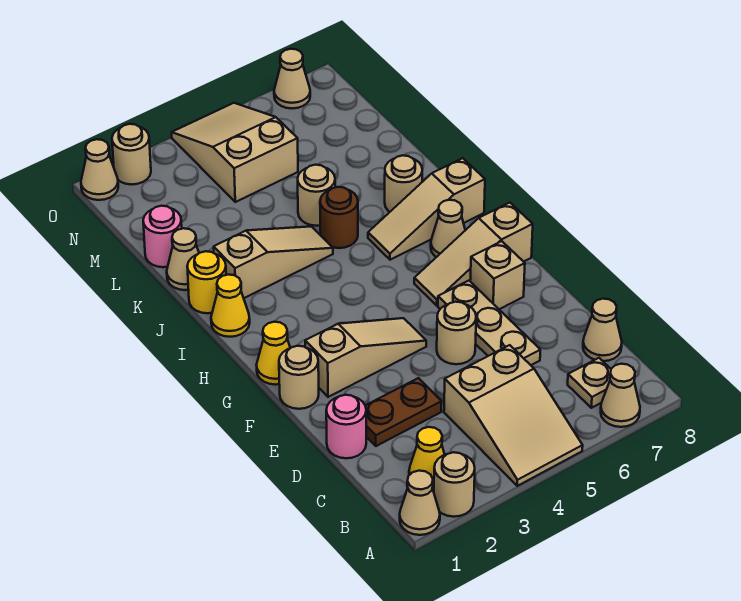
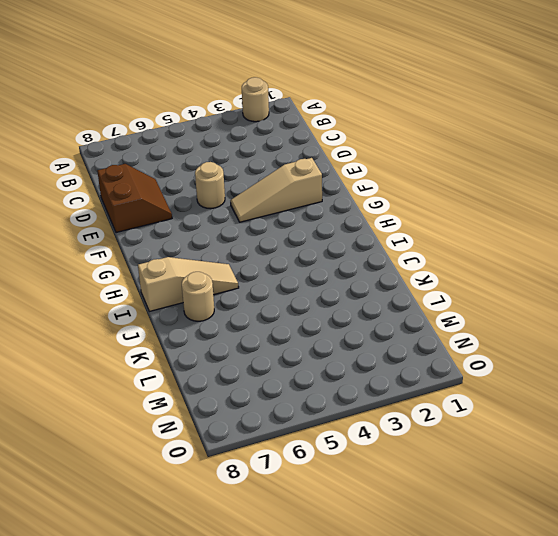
brown 2x2 slope [97,164,172,233] -> none
none -> tan 1x1 cone [400,471,440,535]
none -> tan 2x3 slope [444,345,583,486]
none -> tan 1x1 cone [601,364,640,427]
none -> yellow 1x1 cone [409,427,445,491]

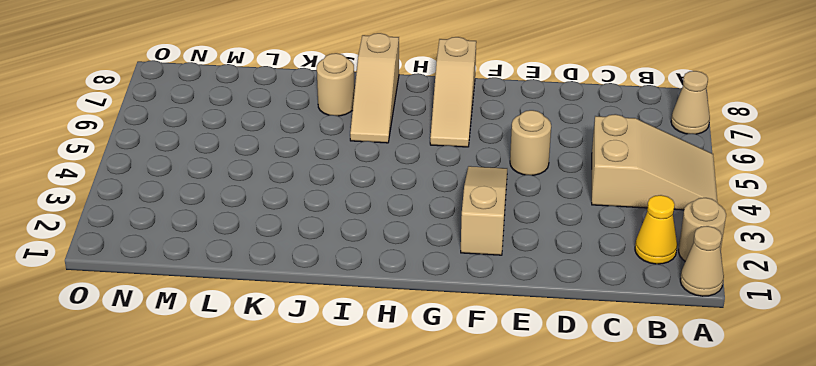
none -> tan 1x1 plate [568,358,611,408]
none -> tan 1x1 cone [583,299,622,361]
none -> pink 1x1 round brick [326,395,366,458]
none -> brown 1x2 plate [365,378,442,446]

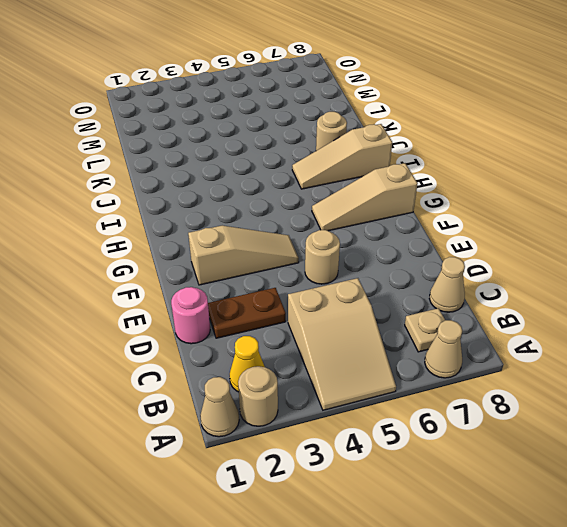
none -> tan 1x3 plate [438,281,540,365]
none -> tan 1x1 round brick [279,346,319,409]
none -> tan 1x1 brick [470,241,525,309]
none -> yellow 1x1 cone [257,322,290,385]

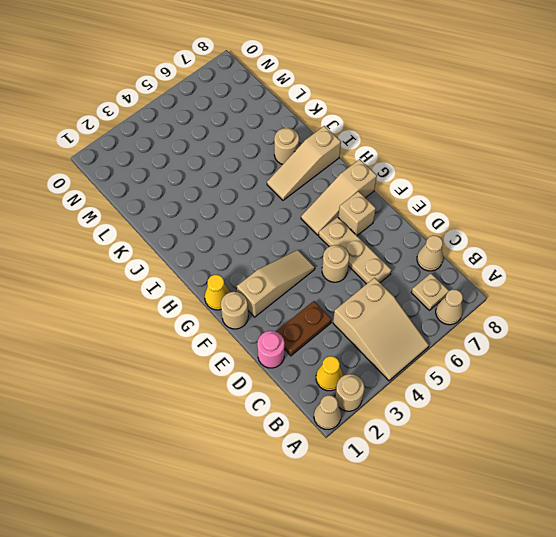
none -> tan 1x1 cone [431,200,465,257]
none -> yellow 1x1 cone [211,275,250,337]
none -> yellow 1x1 round brick [187,251,226,313]
none -> tan 1x3 slope [214,227,333,298]

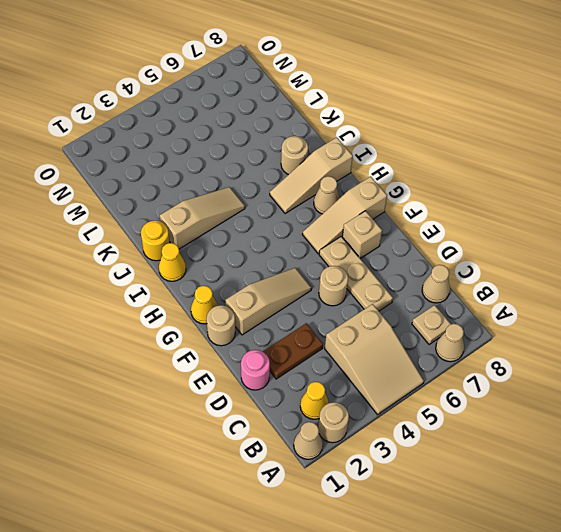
none -> brown 1x1 round brick [320,187,358,248]
none -> tan 1x1 cone [167,228,199,290]
none -> tan 1x1 round brick [298,165,335,226]
none -> pink 1x1 round brick [143,206,182,267]

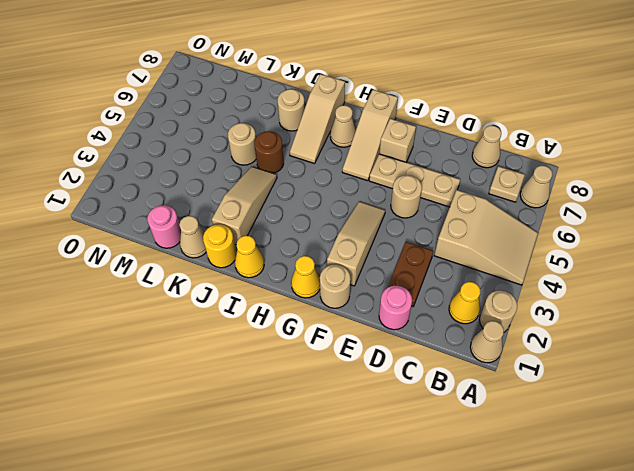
none -> tan 2x3 slope [172,103,298,202]
none -> tan 1x1 cone [81,139,118,200]
none -> tan 1x1 round brick [112,124,151,185]
none -> tan 1x1 cone [274,49,310,108]

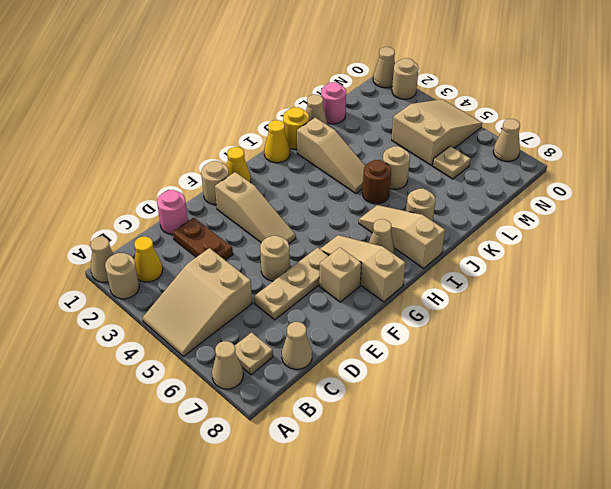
tan 1x1 plate [433,146,470,179] -> none

